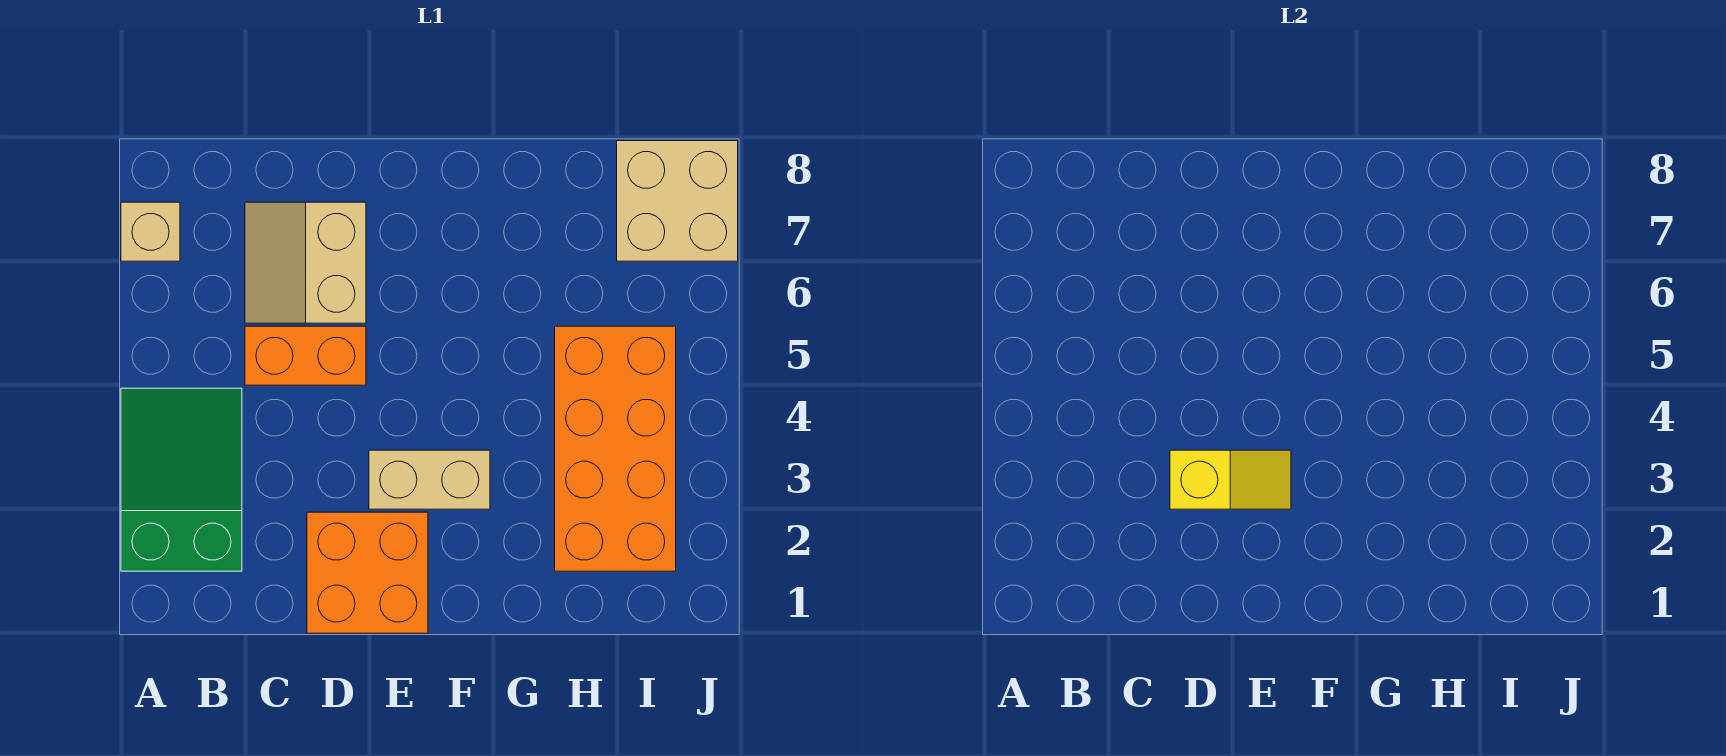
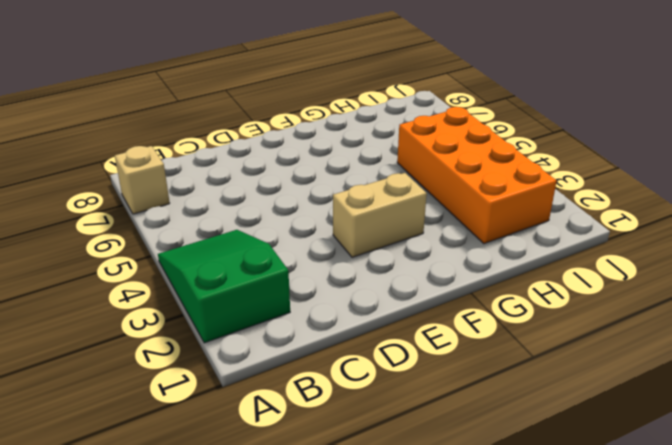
none -> orange 1x2 brick [245,326,366,385]
none -> tan 2x2 slope [245,202,366,323]

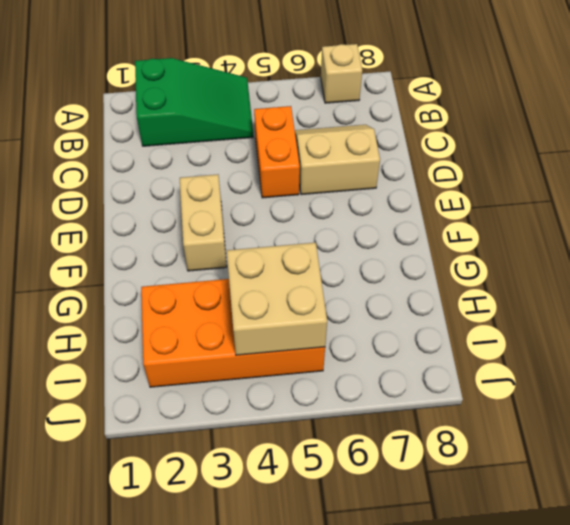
tan 2x2 brick [227,243,327,355] -> tan 2x2 brick moved to [617,141,738,261]
none -> orange 2x2 brick [307,512,428,633]
none -> yellow 1x2 slope [1170,450,1291,509]

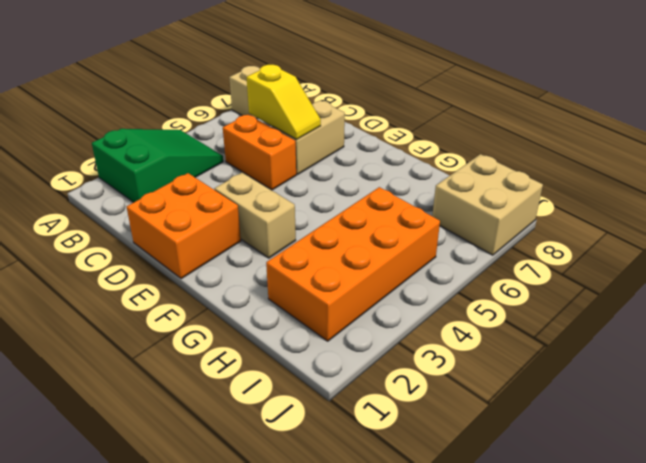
yellow 1x2 slope [247,65,321,139] -> yellow 1x2 slope moved to [1170,450,1291,509]

